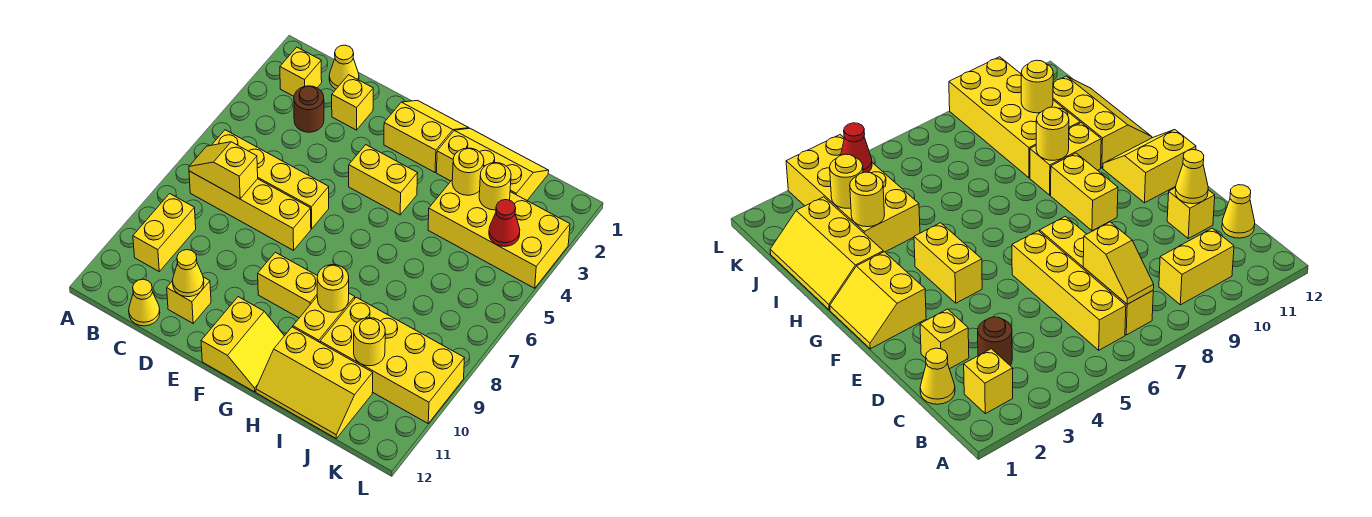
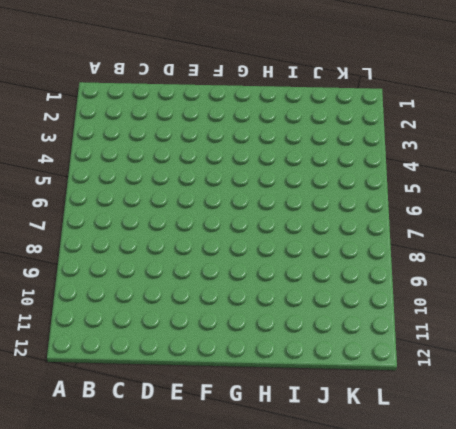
none -> yellow 1x1 brick [280,47,322,96]
none -> yellow 1x4 brick [212,130,329,229]
none -> yellow 1x4 brick [189,171,311,250]

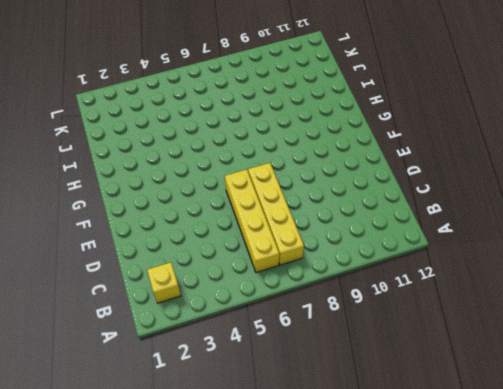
none -> yellow 1x2 brick [133,194,196,271]
none -> yellow 1x1 cone [329,45,359,89]
none -> brown 1x1 round brick [294,86,324,132]

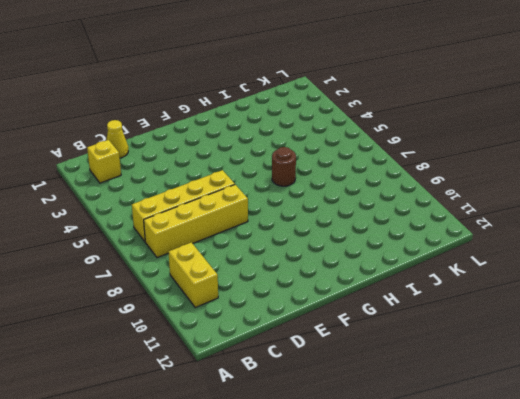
brown 1x1 round brick [272,147,296,186] -> brown 1x1 round brick moved to [294,86,324,132]
none -> yellow 1x1 cone [129,279,160,326]
none -> yellow 1x1 brick [332,75,373,130]
none -> yellow 1x1 brick [167,277,211,323]

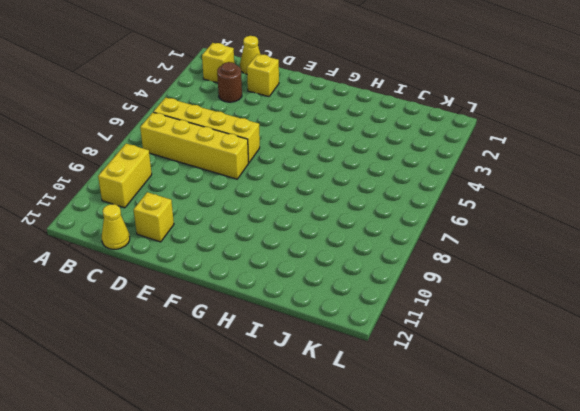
none -> yellow 2x2 slope [384,100,469,172]
none -> yellow 1x2 brick [349,145,418,215]
none -> yellow 1x2 brick [258,252,318,318]

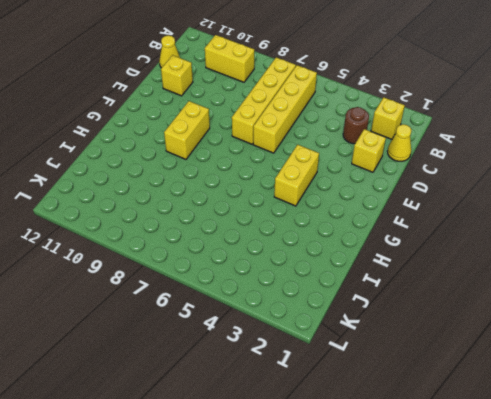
none -> yellow 2x2 slope [384,100,469,172]
none -> yellow 2x2 slope [201,297,284,392]
none -> yellow 2x3 slope [436,128,549,200]

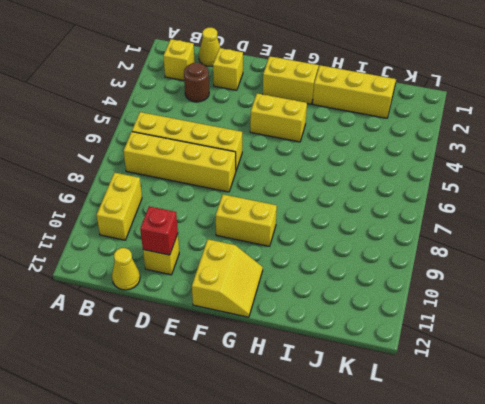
red 1x1 brick [140,206,178,255] -> yellow 1x1 cone [173,250,204,297]
none -> yellow 1x2 brick [293,293,355,342]
none -> yellow 2x3 slope [256,327,373,438]
none -> yellow 2x4 brick [428,180,570,288]

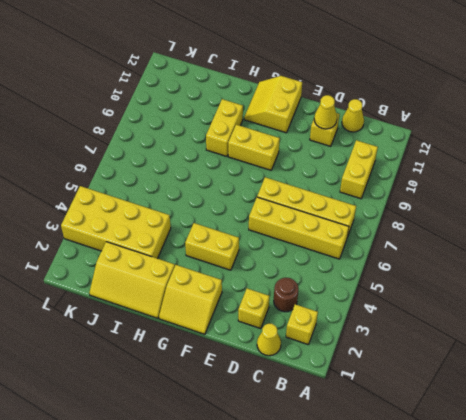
none -> yellow 2x3 slope [256,327,373,438]
none -> yellow 2x4 brick [320,297,464,423]
none -> yellow 1x2 slope [189,142,258,199]

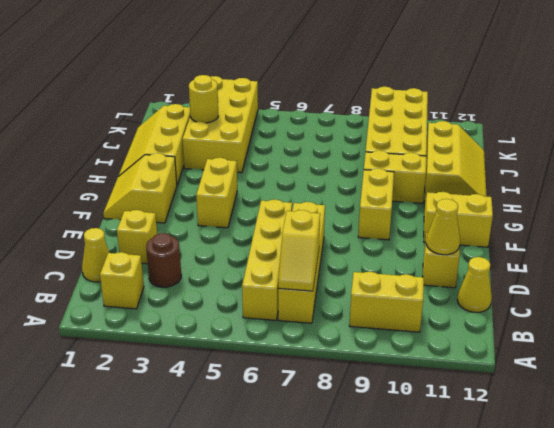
none -> yellow 1x1 round brick [317,265,349,312]
none -> yellow 1x1 round brick [452,148,484,195]
none -> yellow 1x1 round brick [354,318,385,366]

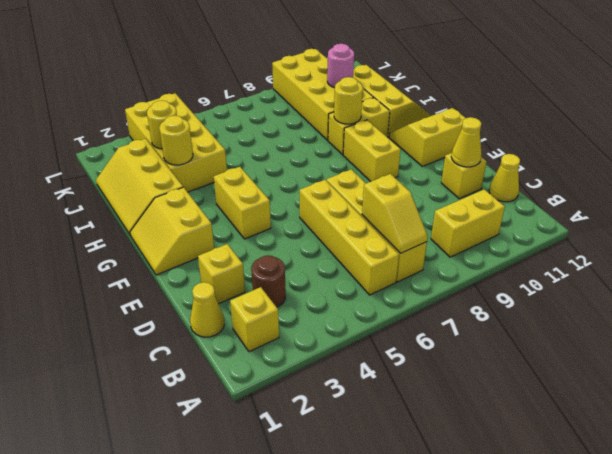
pink 1x1 round brick [327,44,354,88] -> yellow 1x1 round brick [354,318,385,366]
none -> red 1x1 cone [489,200,520,246]

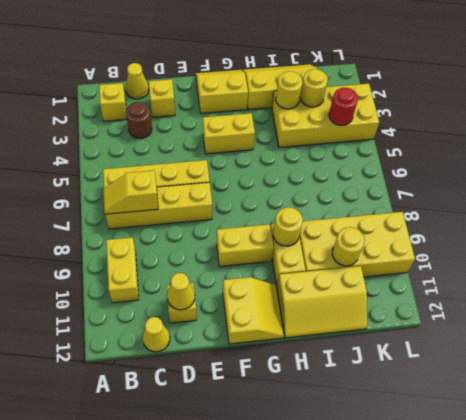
red 1x1 round brick [329,88,358,125] -> red 1x1 cone [489,200,520,246]

